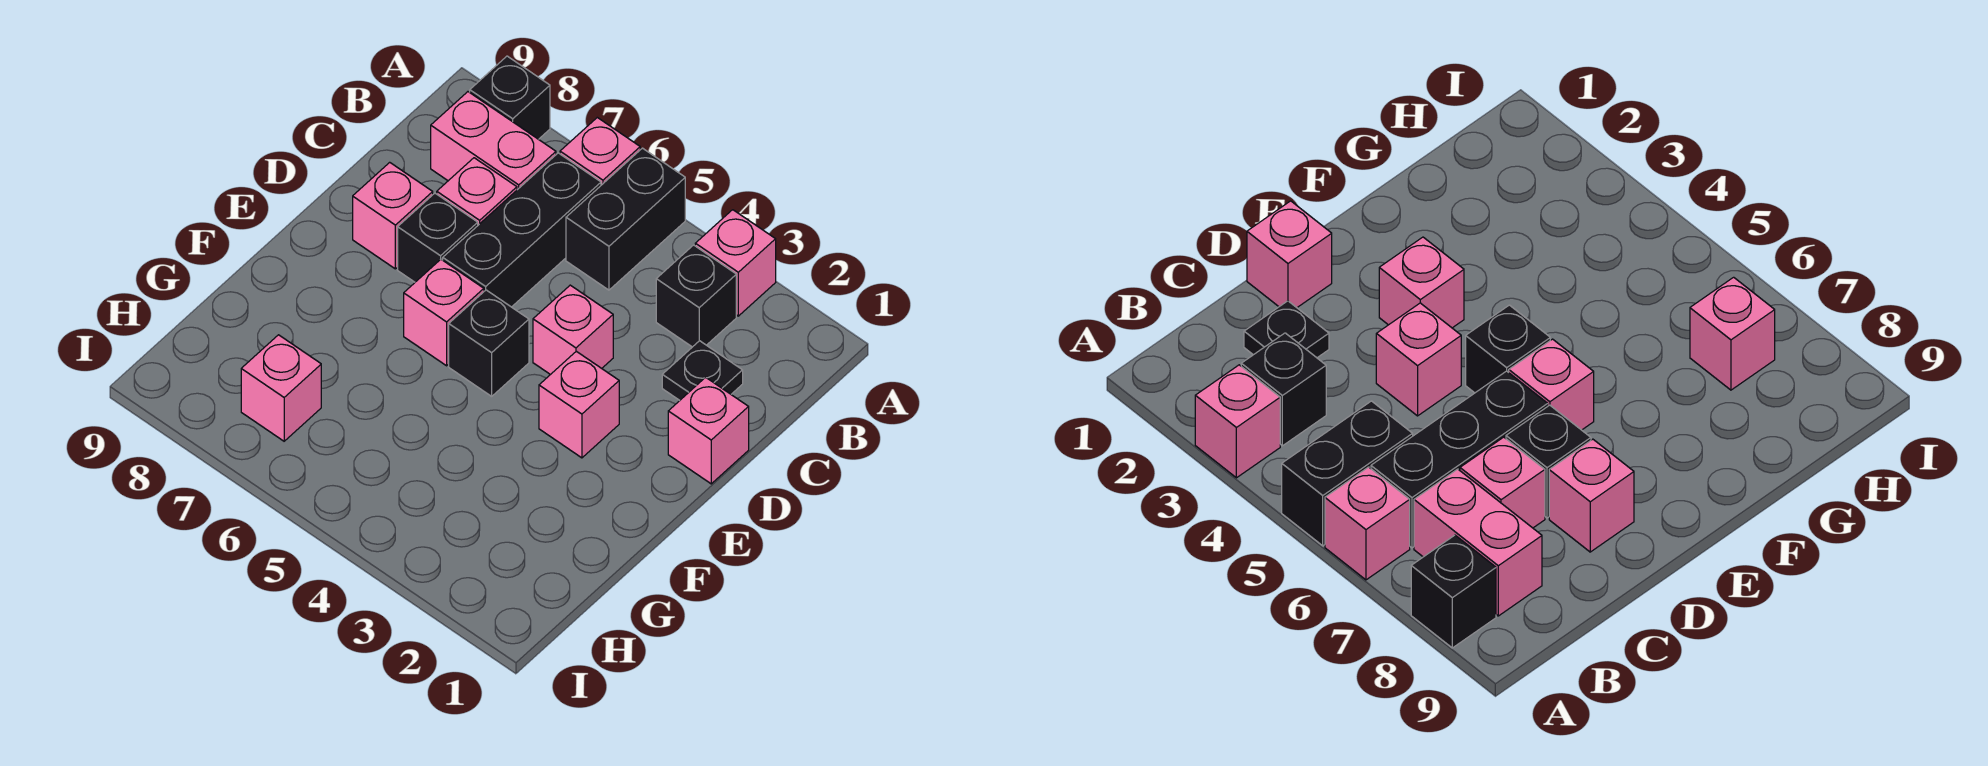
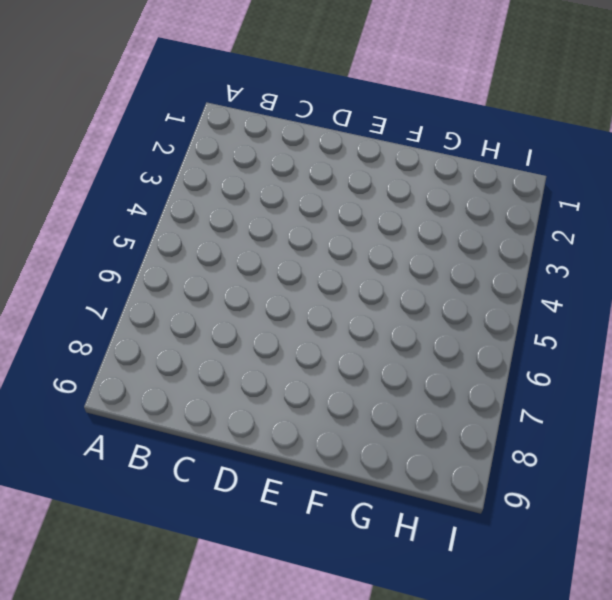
none -> pink 1x1 brick [695,210,776,316]
none -> black 1x2 brick [566,148,685,290]
none -> pink 1x1 brick [560,118,640,185]

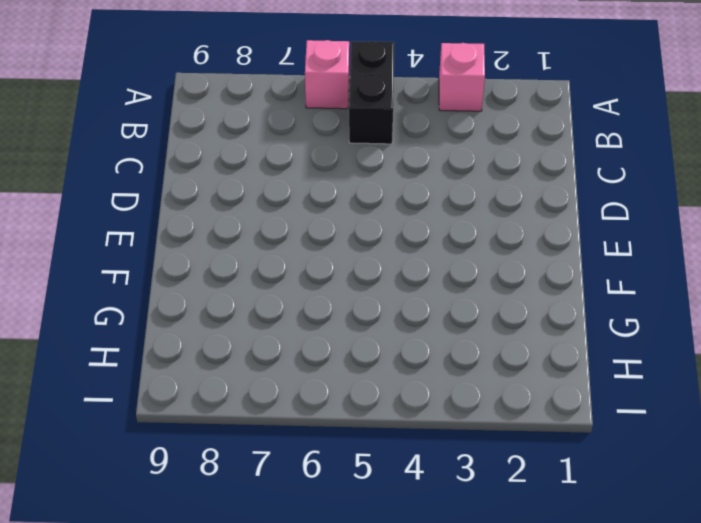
none -> black 1x1 brick [470,56,550,139]
none -> black 1x1 brick [656,245,736,347]
none -> black 1x3 brick [443,153,601,307]

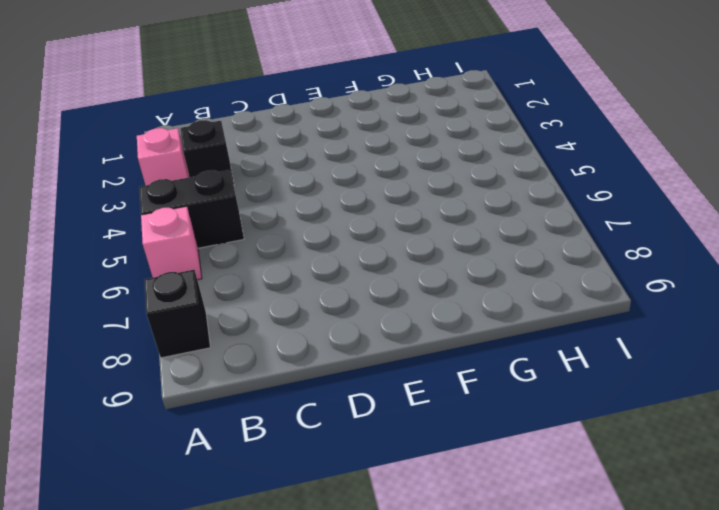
none -> black 1x3 brick [443,153,601,307]
none -> pink 1x2 brick [431,92,556,190]
none -> black 1x1 plate [662,341,743,400]

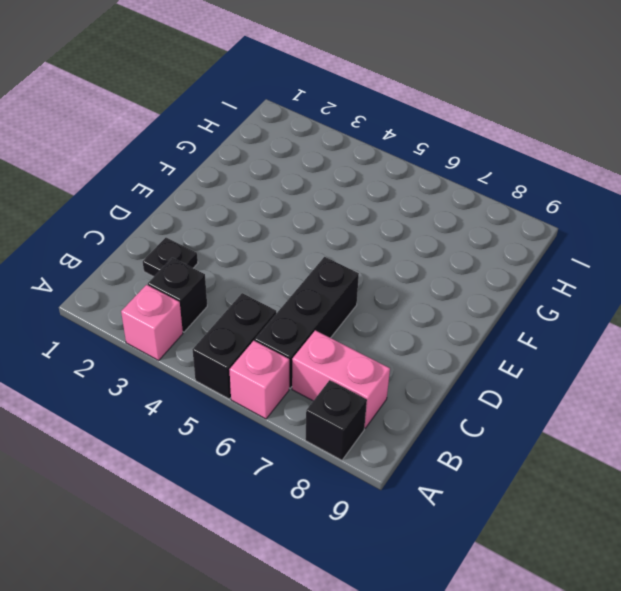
none -> pink 1x1 brick [437,158,517,225]
none -> pink 1x1 brick [668,377,749,484]
none -> pink 1x1 brick [533,285,613,375]

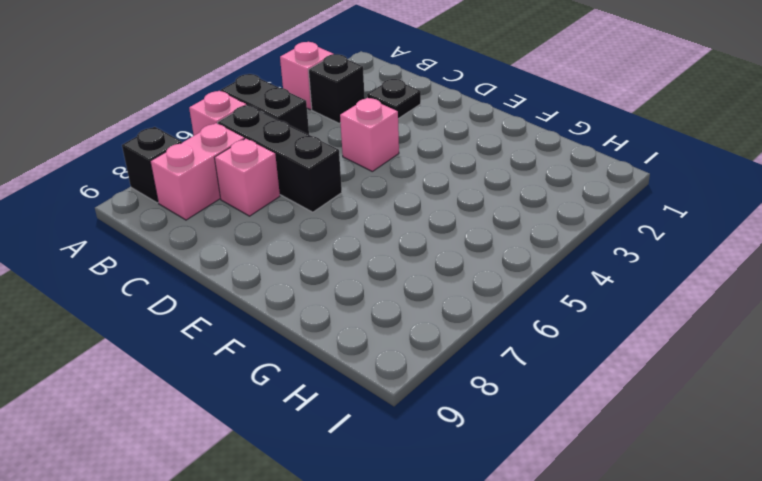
none -> pink 1x1 brick [668,377,749,484]
none -> black 1x1 brick [398,193,478,282]
none -> pink 1x1 brick [353,162,433,269]

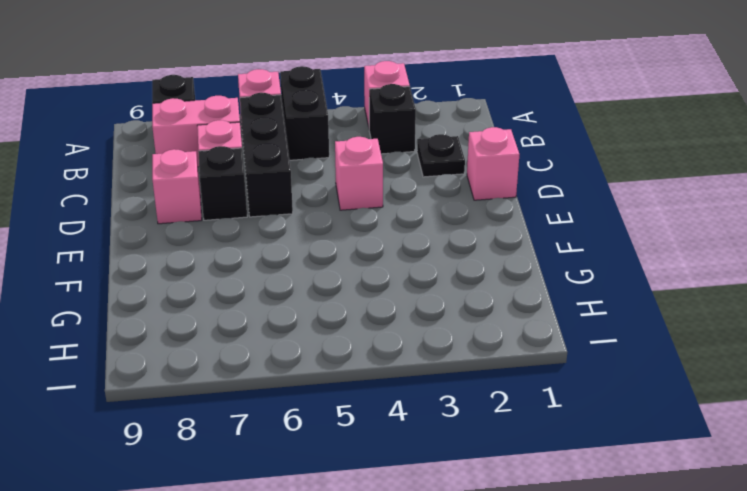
none -> pink 1x1 brick [539,351,619,458]
none -> black 1x1 brick [449,290,529,396]
none -> pink 1x1 brick [404,259,484,366]

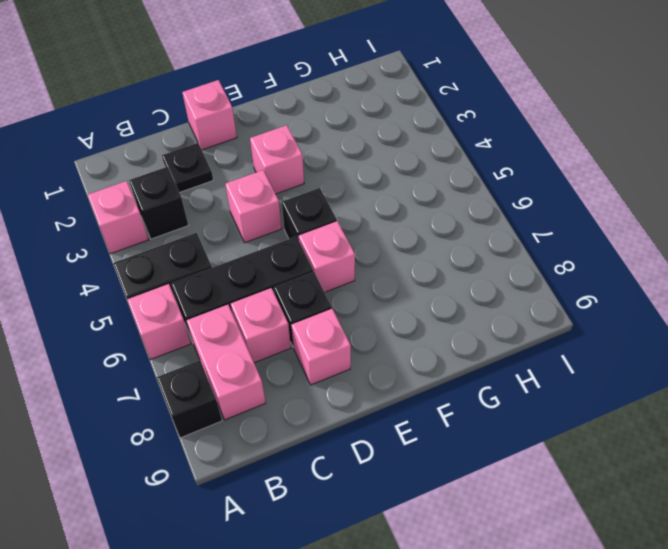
none -> pink 1x1 brick [241,335,321,441]

